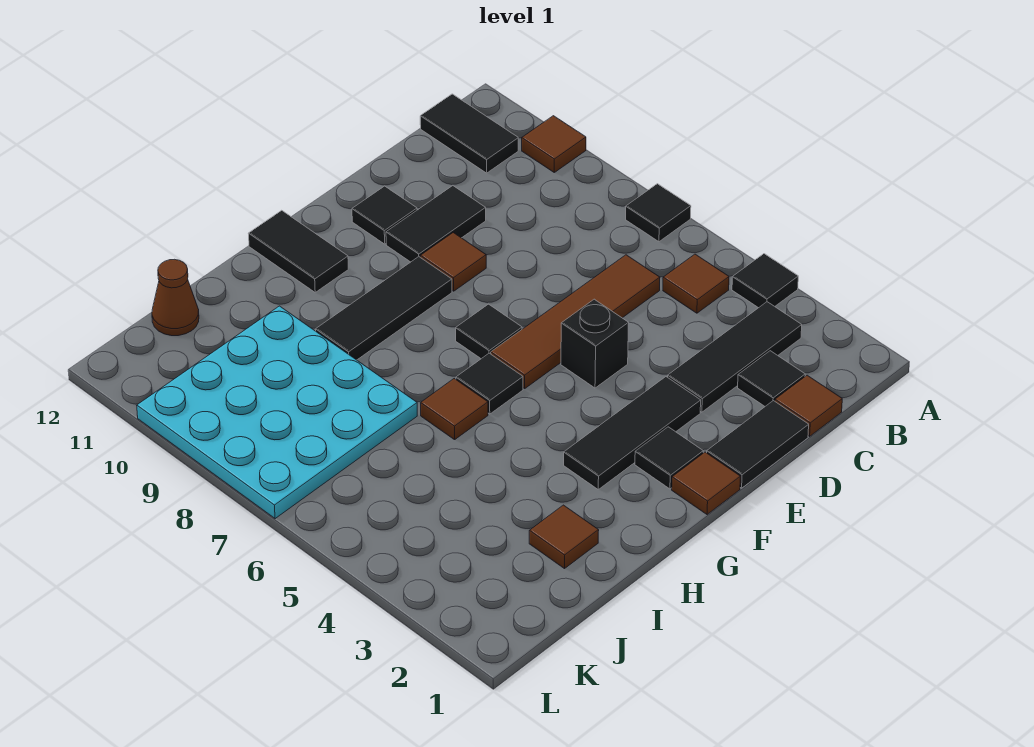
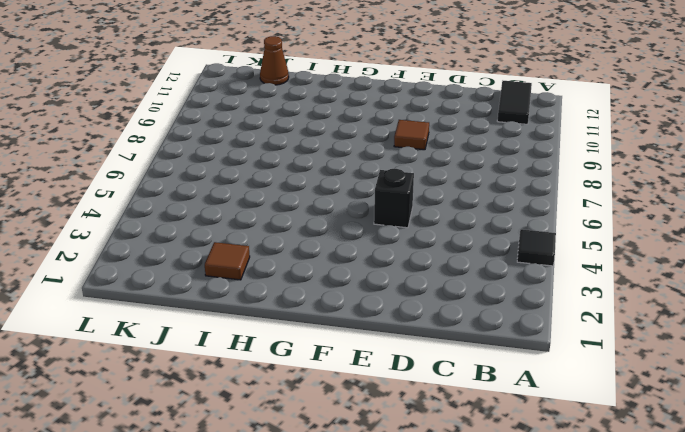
none -> black 1x1 tile [626,184,691,242]
none -> brown 1x1 tile [522,116,586,172]
none -> black 1x3 tile [668,302,802,412]

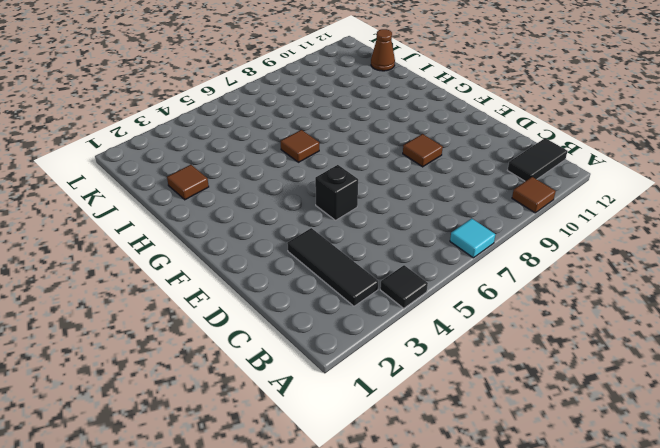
cyan 1x1 tile [450,218,495,258] -> black 1x1 tile [626,184,691,242]
none -> brown 1x1 tile [663,254,729,313]
none -> brown 1x1 tile [775,375,842,436]
none -> black 1x1 tile [738,351,805,406]

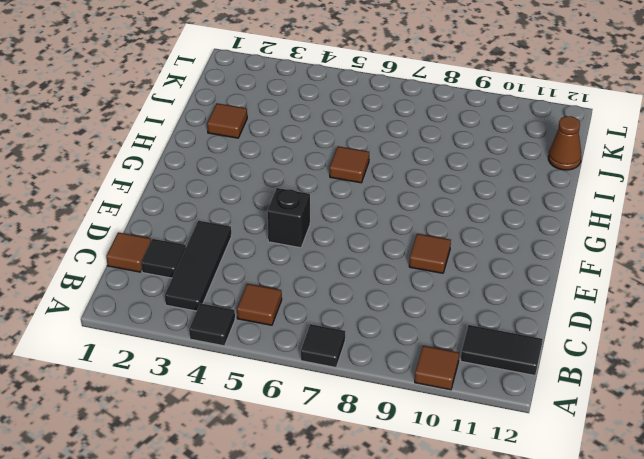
none -> brown 1x4 tile [491,255,660,389]
none -> black 1x2 tile [707,401,809,488]
none -> black 1x2 tile [386,186,486,262]

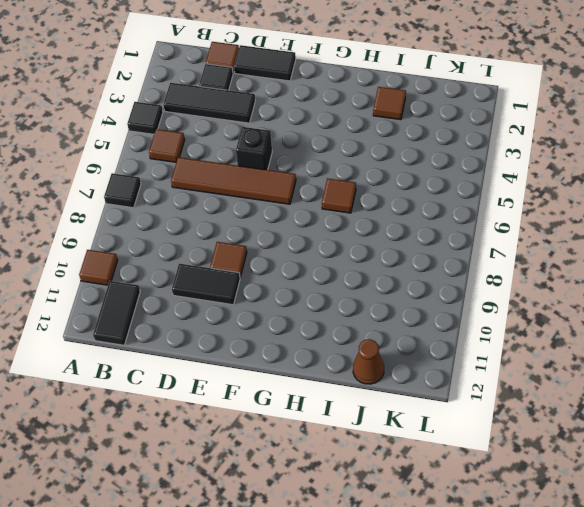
none -> black 1x3 tile [564,377,701,489]
none -> black 1x1 tile [352,186,417,244]
none -> brown 1x1 tile [672,452,741,515]

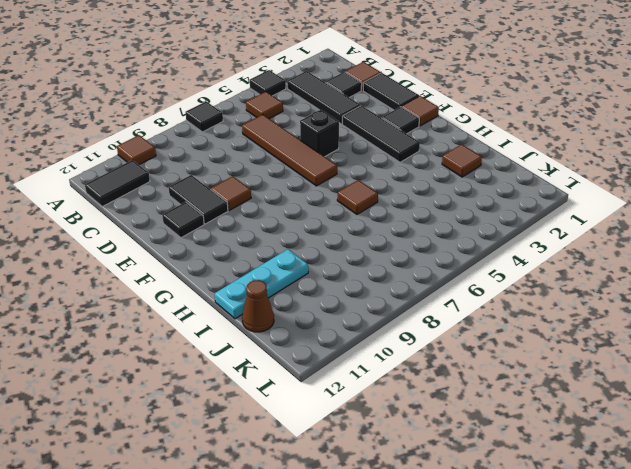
cyan 1x3 plate [215,249,308,319] -> cyan 4x4 plate [137,306,417,519]
none -> black 1x1 tile [456,304,522,359]
none -> black 1x3 tile [316,257,452,360]
none -> black 1x1 tile [456,353,523,414]

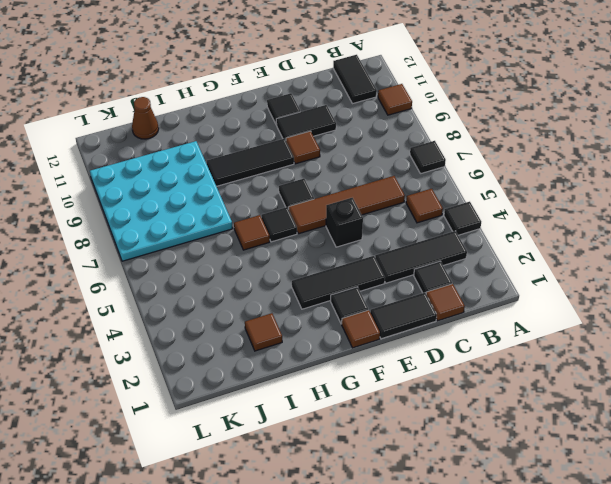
none -> black 1x2 tile [248,210,348,292]

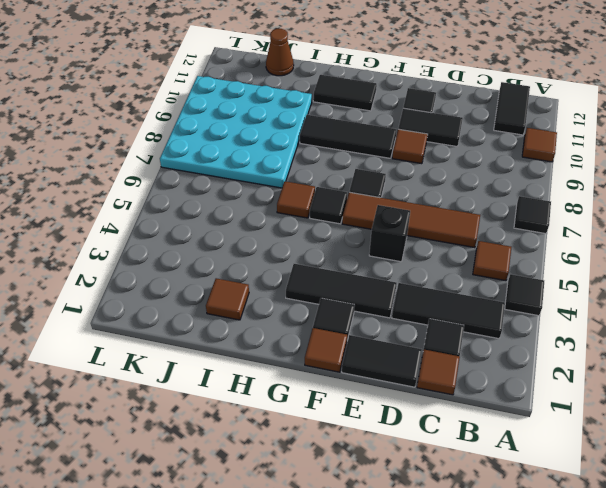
black 1x2 tile [313,75,377,111] -> black 1x2 tile turned to [248,210,348,292]

